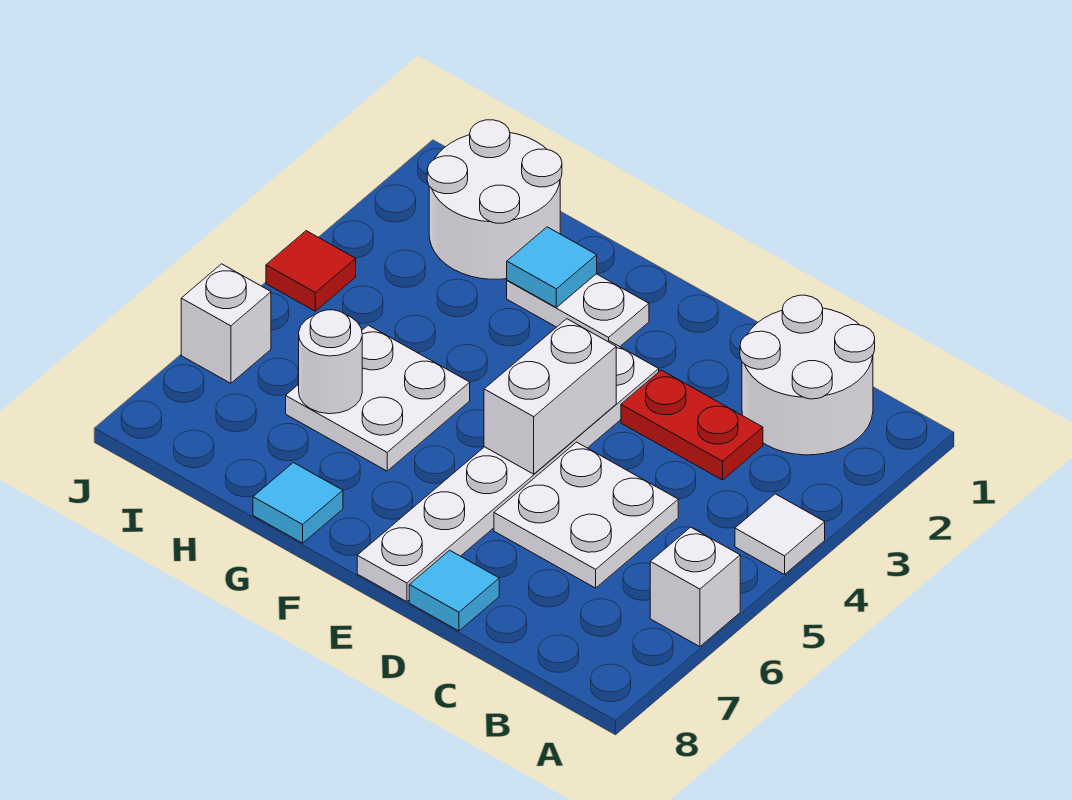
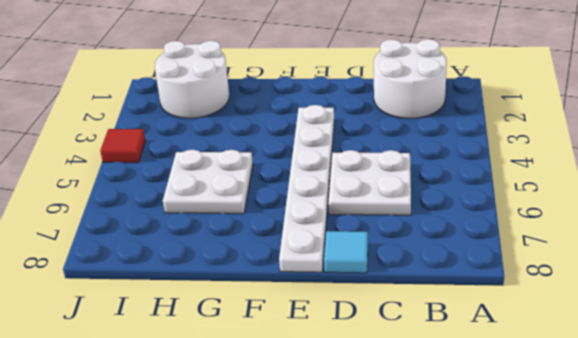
none -> white 1x1 tile [735,494,825,575]
none -> white 1x1 brick [650,527,740,647]
none -> red 1x2 plate [621,370,763,480]

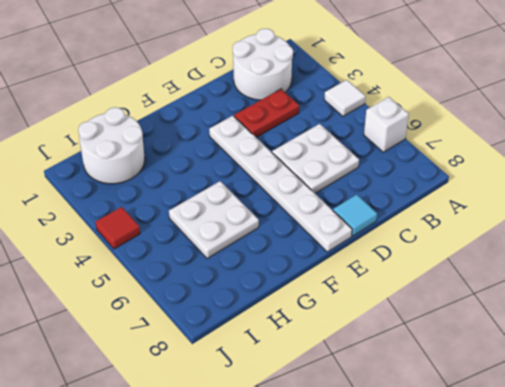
none -> white 1x2 plate [507,274,649,347]
none -> cyan 1x1 tile [253,463,343,543]
none -> white 1x1 brick [181,264,271,383]

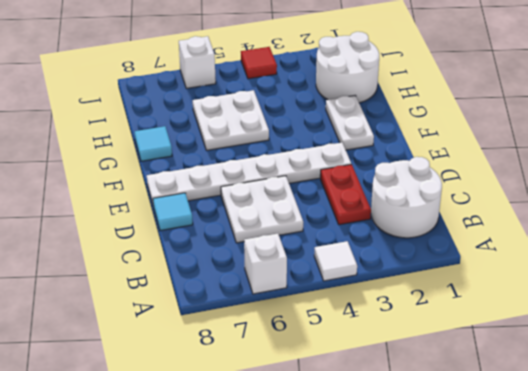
none -> white 1x2 brick [484,319,616,474]
none -> cyan 1x1 tile [507,227,597,307]
none -> white 1x1 round brick [299,310,362,414]

